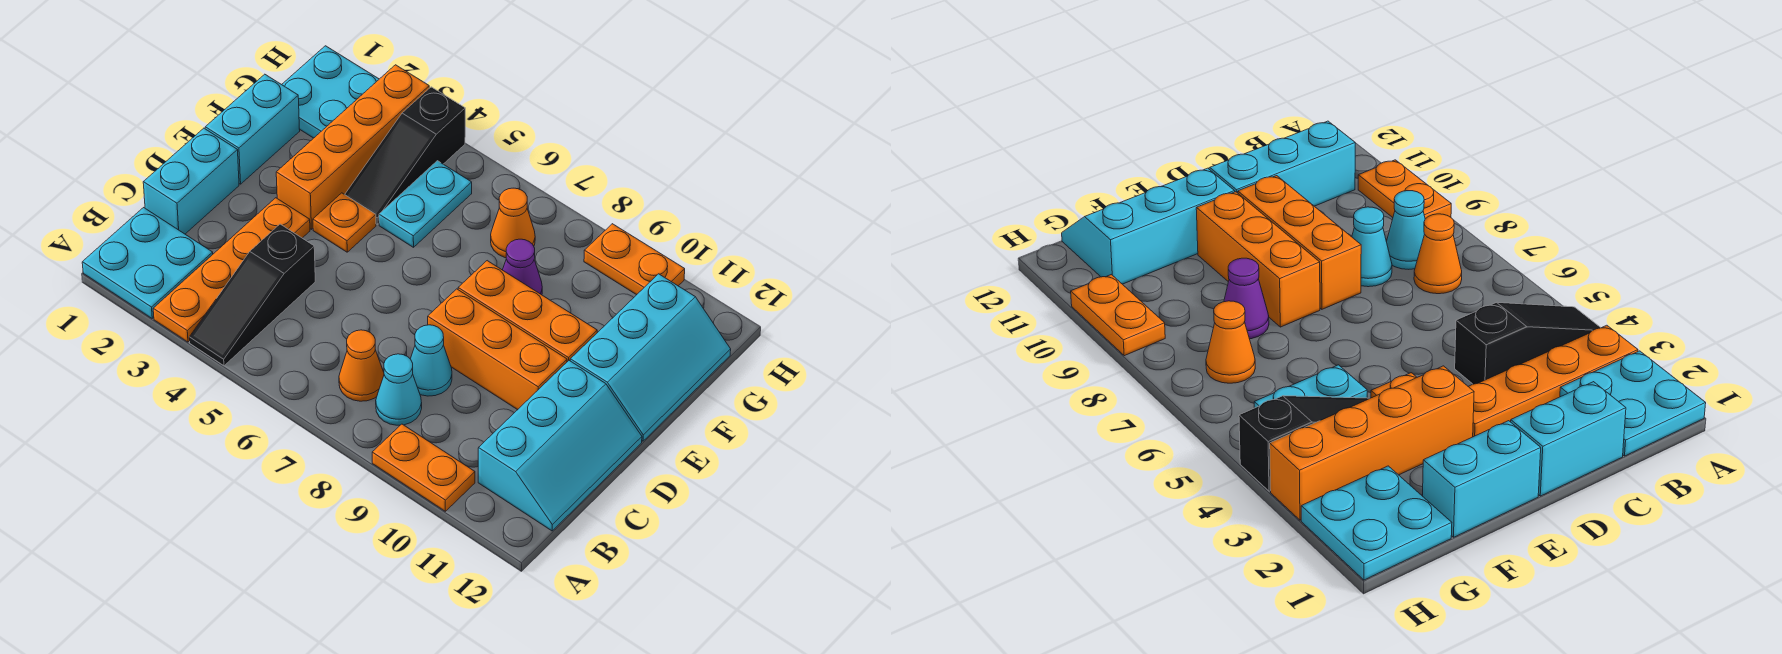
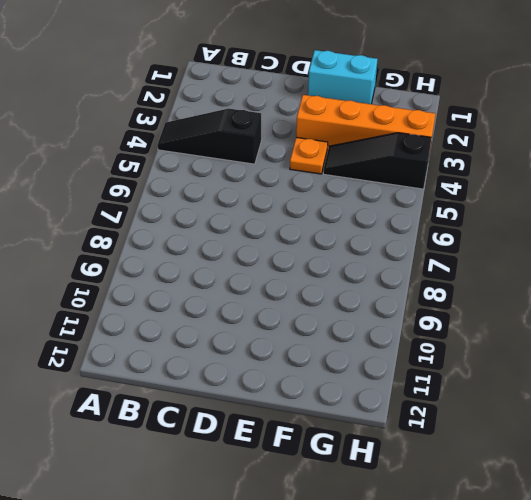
none -> cyan 2x2 plate [82,208,213,318]
none -> orange 1x4 plate [153,198,310,342]
none -> orange 1x2 plate [372,424,475,511]

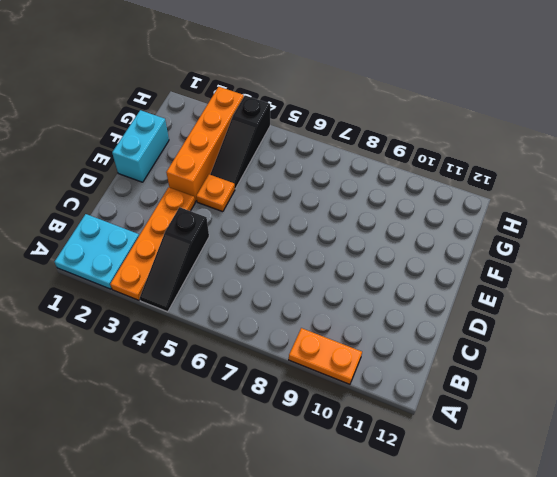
none -> orange 1x1 cone [339,330,384,401]
none -> cyan 1x1 cone [376,354,422,425]
none -> cyan 2x3 slope [478,361,642,531]

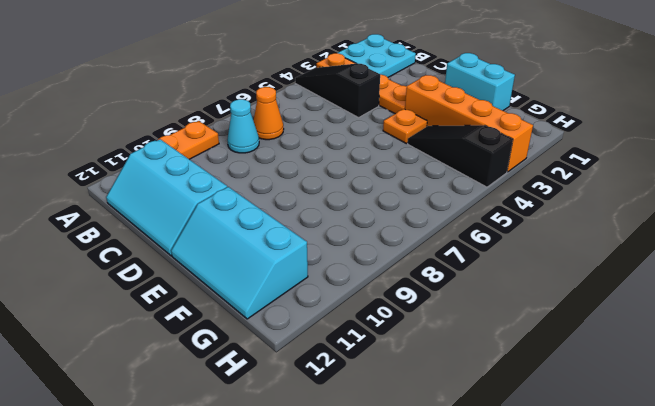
none -> cyan 1x2 brick [143,128,239,234]
none -> cyan 1x1 cone [411,325,452,396]
none -> orange 1x3 brick [428,289,567,410]

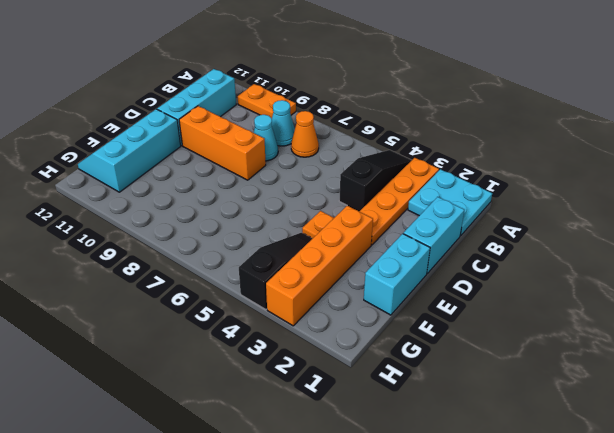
none -> orange 1x3 brick [458,261,597,362]
none -> cyan 1x2 plate [379,161,472,247]
none -> purple 1x1 cone [503,239,542,295]

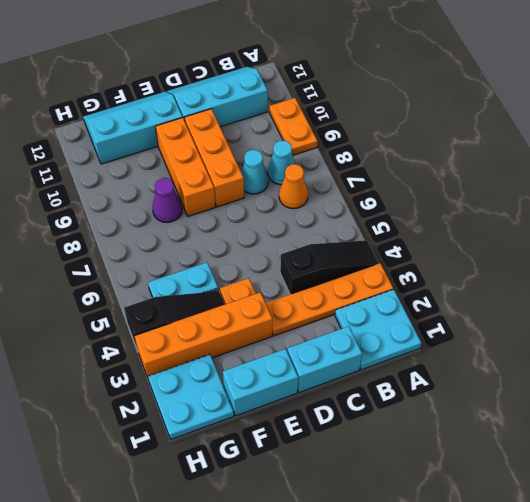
none -> orange 1x1 cone [491,188,535,258]
none -> orange 1x2 plate [584,224,685,295]

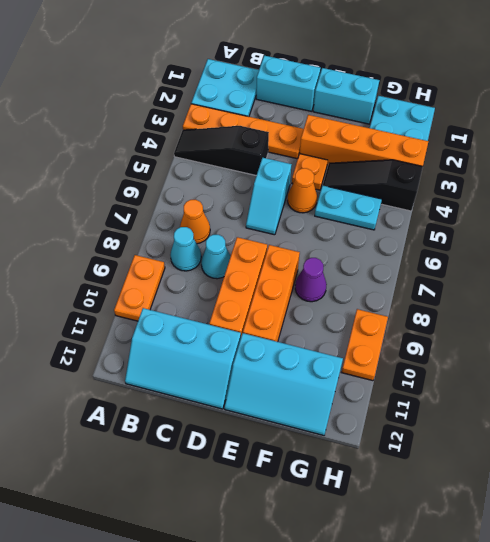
cyan 1x2 slope [246,158,292,235] -> none
orange 1x1 cone [287,168,317,213] -> orange 1x1 cone moved to [491,188,535,258]

